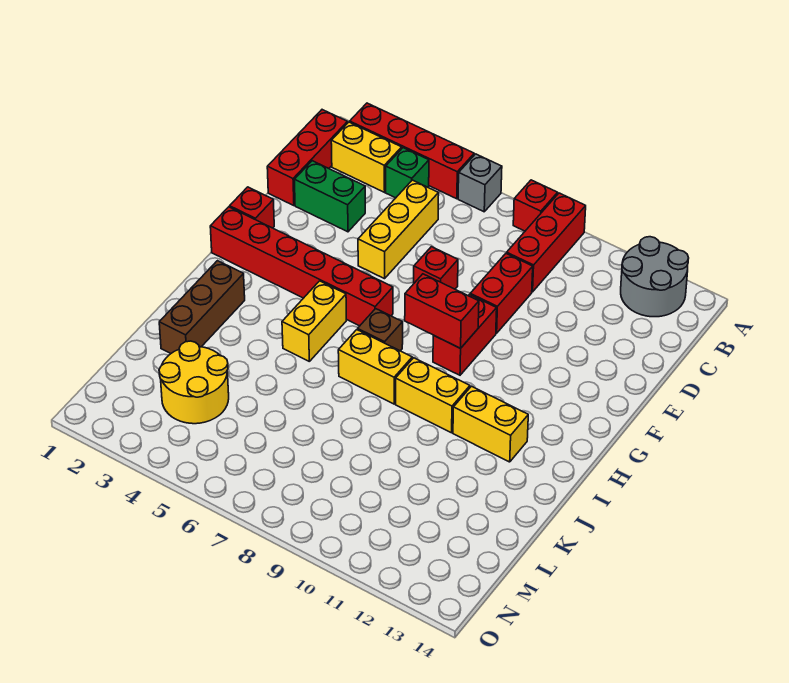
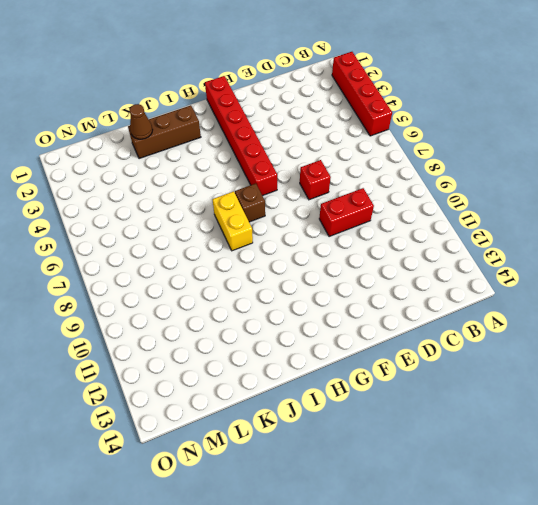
brown 1x1 cone [130,104,153,139] -> none
none -> grey 1x1 brick [458,154,502,212]
none -> red 1x1 brick [513,180,558,231]
none -> red 1x3 brick [507,193,586,292]

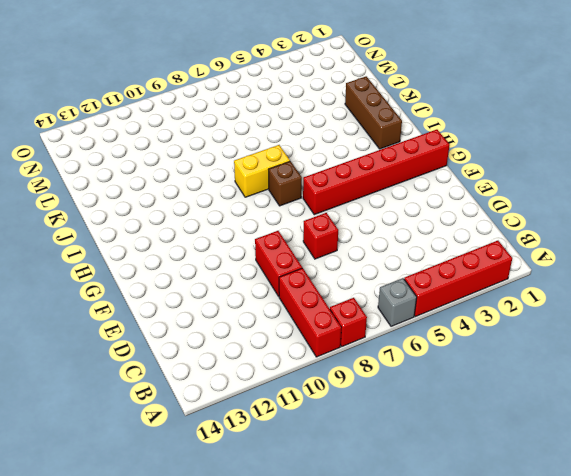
none -> grey 2x2 round brick [621,237,689,317]
none -> red 1x3 brick [267,110,348,206]
none -> yellow 1x2 brick [331,122,402,192]

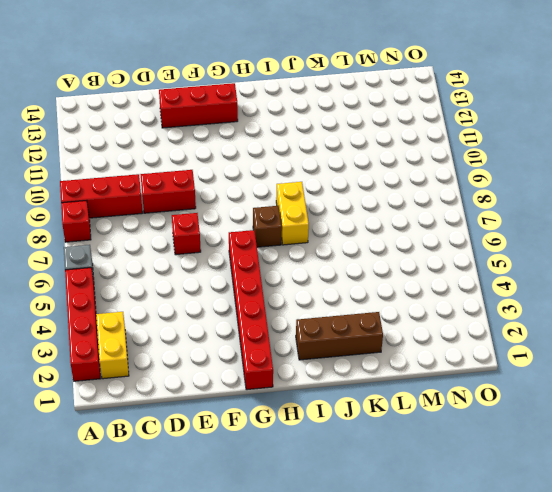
red 1x3 brick [159,83,238,128] -> red 1x3 brick moved to [267,110,348,206]
none -> grey 2x2 round brick [621,237,689,317]
none -> green 1x1 brick [386,148,429,198]
none -> yellow 1x3 brick [358,180,439,279]

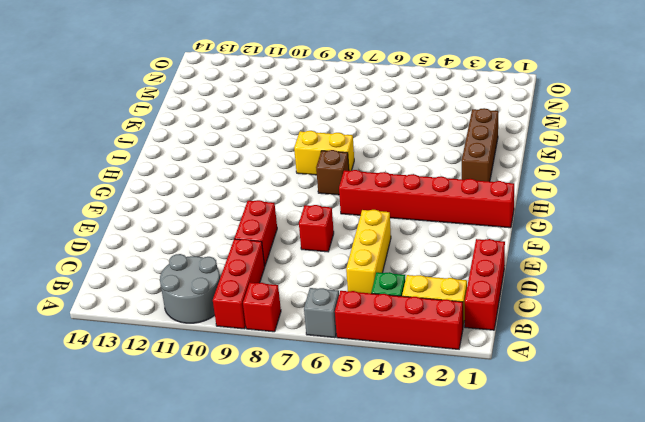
grey 2x2 round brick [160,254,220,323] -> grey 2x2 round brick moved to [621,237,689,317]
none -> green 1x2 brick [294,161,365,232]
none -> red 1x1 brick [230,187,274,228]
none -> red 1x2 brick [433,295,497,375]

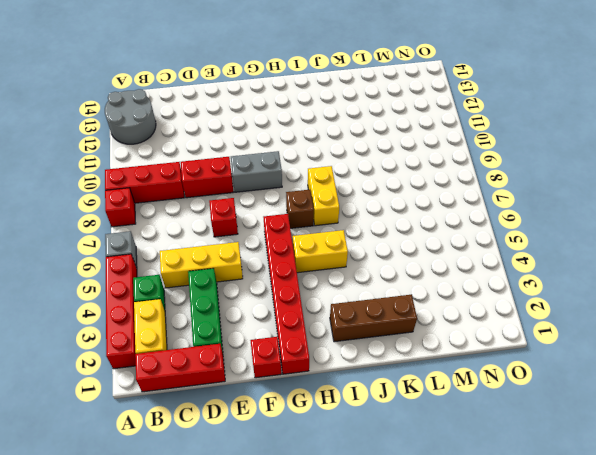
green 1x3 brick [188,268,223,353] -> green 1x2 brick [294,161,365,232]
grey 1x2 brick [231,151,282,192] -> red 1x2 brick [433,295,497,375]
none -> yellow 1x2 brick [396,358,470,433]
none -> yellow 1x2 brick [453,386,528,462]
none -> yellow 2x2 round brick [159,341,229,424]

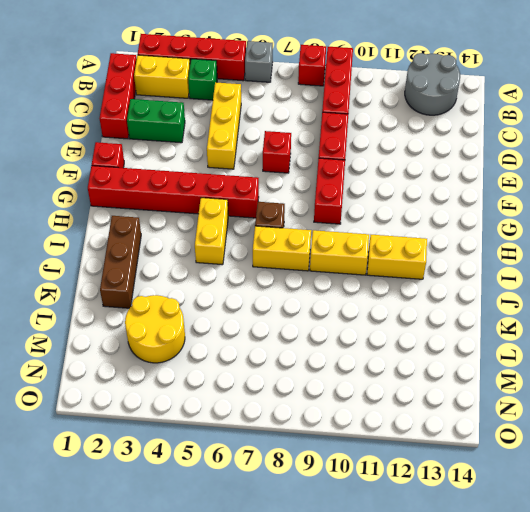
none -> red 1x2 brick [405,274,479,348]

